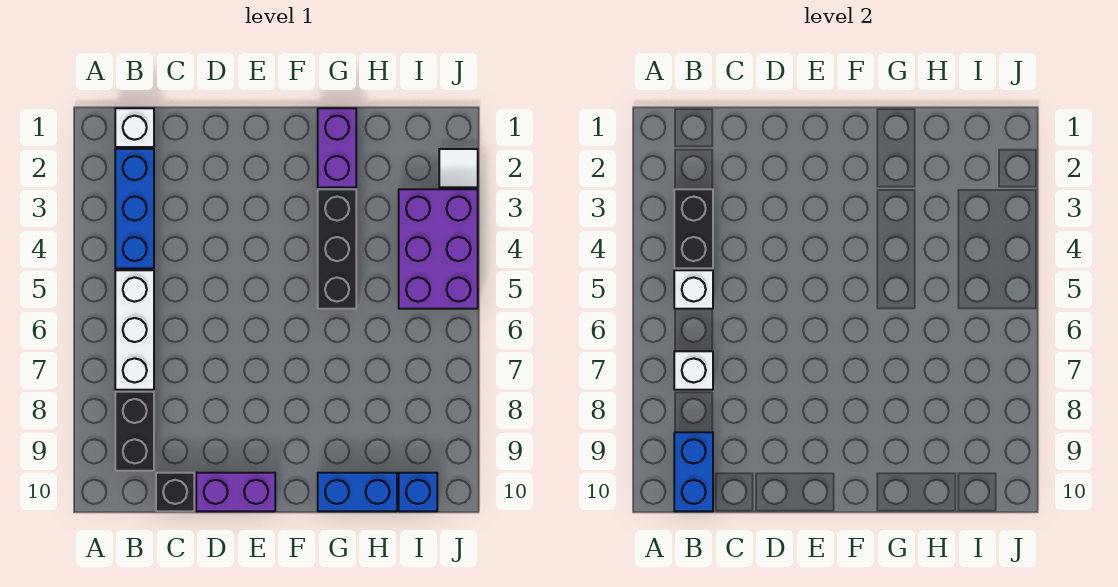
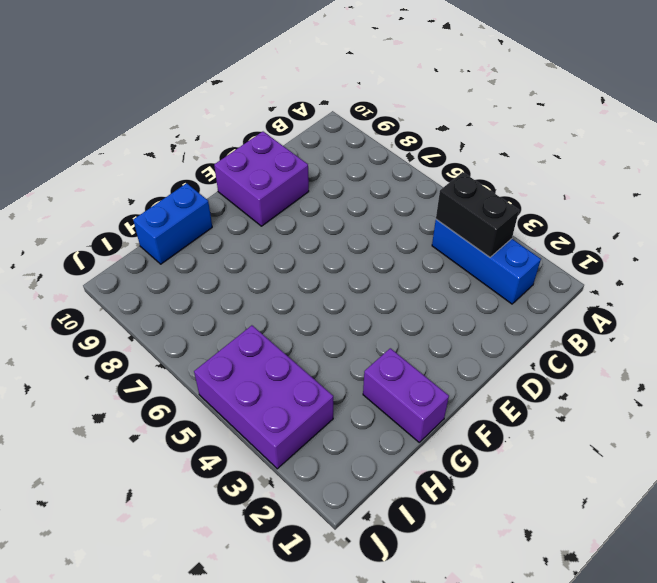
purple 2x2 brick [214,132,309,226] -> purple 1x2 brick [196,473,275,511]
none -> white 1x1 brick [115,108,154,147]
none -> white 1x3 brick [115,270,154,390]
none -> black 1x2 brick [115,392,154,471]

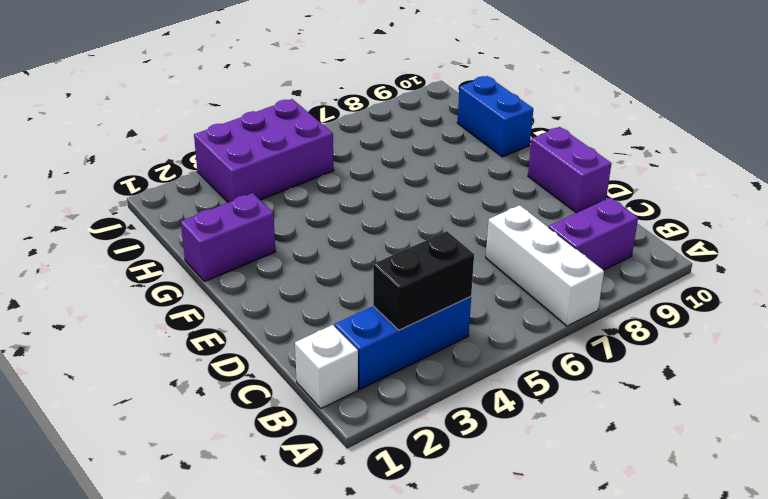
white 1x3 brick [486,205,604,326] -> white 1x3 brick turned to [115,270,154,390]
purple 1x2 brick [549,198,638,270] -> black 1x2 brick [115,392,154,471]
none -> black 1x1 brick [156,473,194,511]
none -> black 1x3 brick [318,189,356,309]
none -> blue 1x1 brick [399,473,437,511]

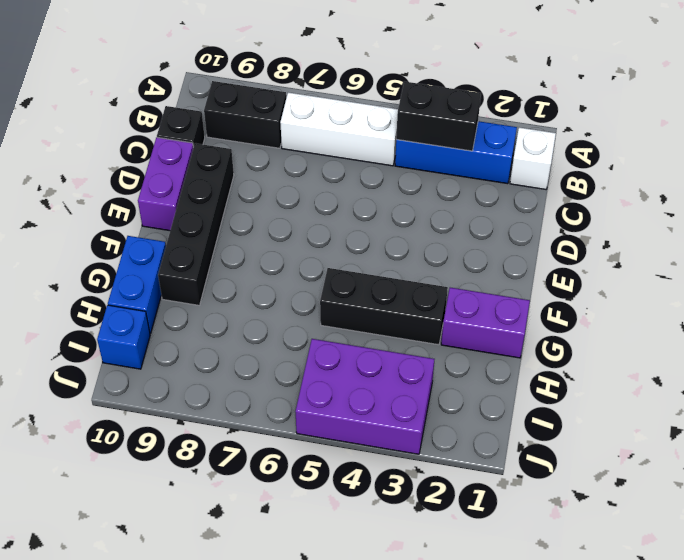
black 1x4 brick [158,143,234,305] -> none
none -> white 1x1 tile [439,149,478,187]
none -> white 1x1 brick [674,270,713,309]
none -> white 1x1 brick [674,351,713,390]

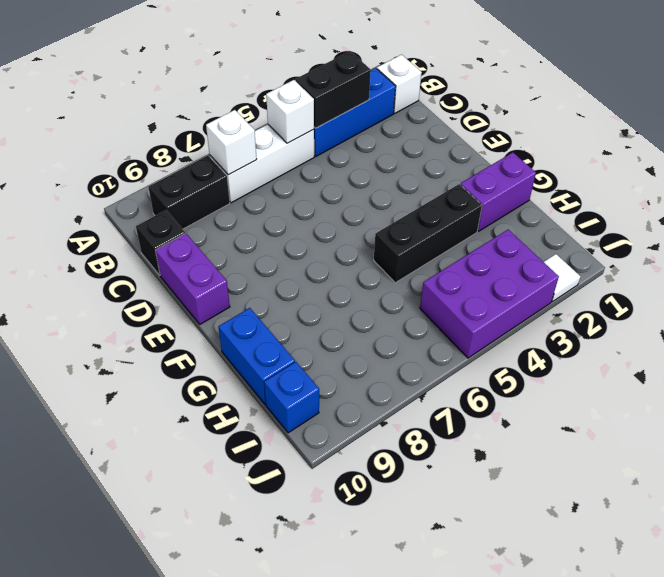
none -> blue 1x2 brick [674,432,713,511]

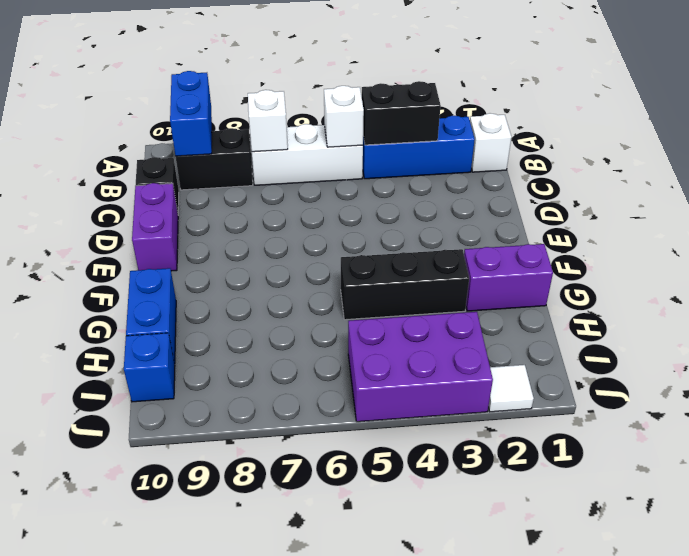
blue 1x2 brick [170,71,212,156] -> blue 1x2 brick turned to [674,432,713,511]

